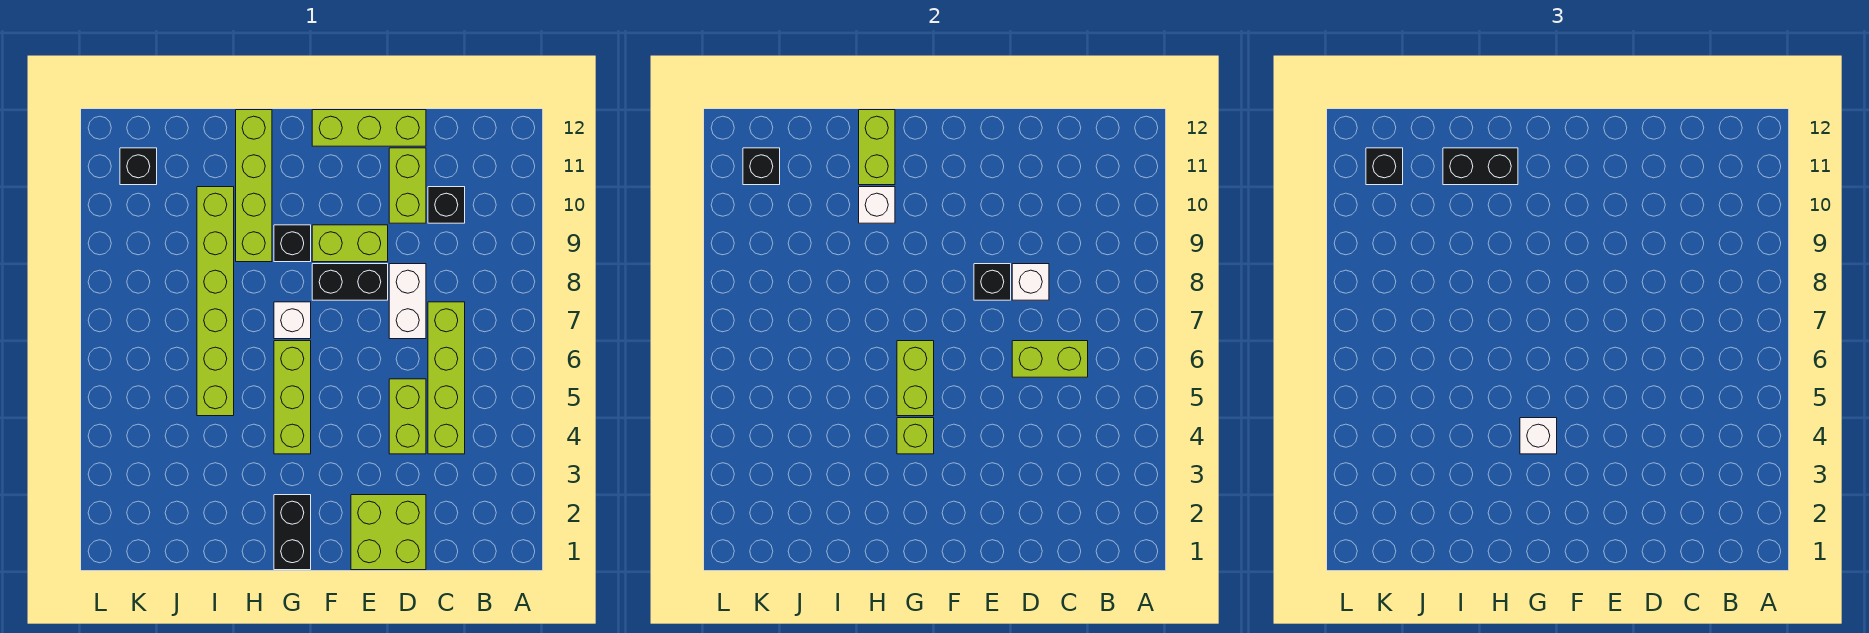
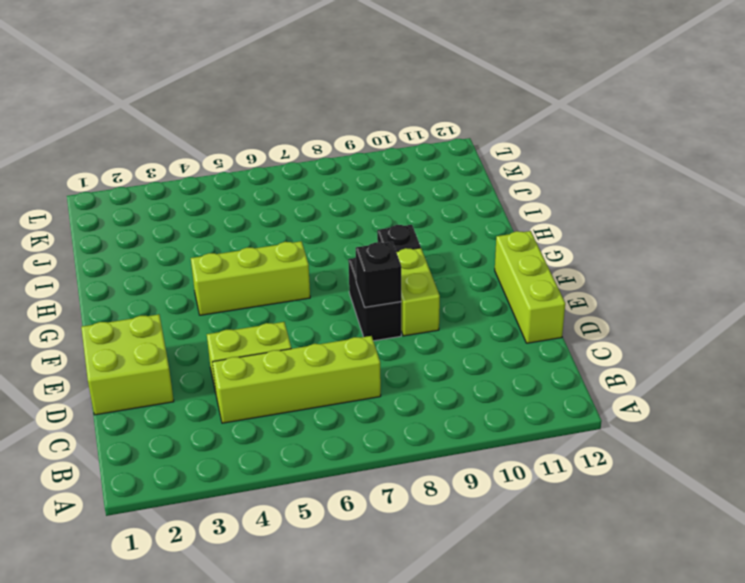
none -> black 1x1 brick [428,187,465,223]
none -> white 1x2 brick [389,264,426,339]
none -> lime 1x2 brick [389,148,426,223]

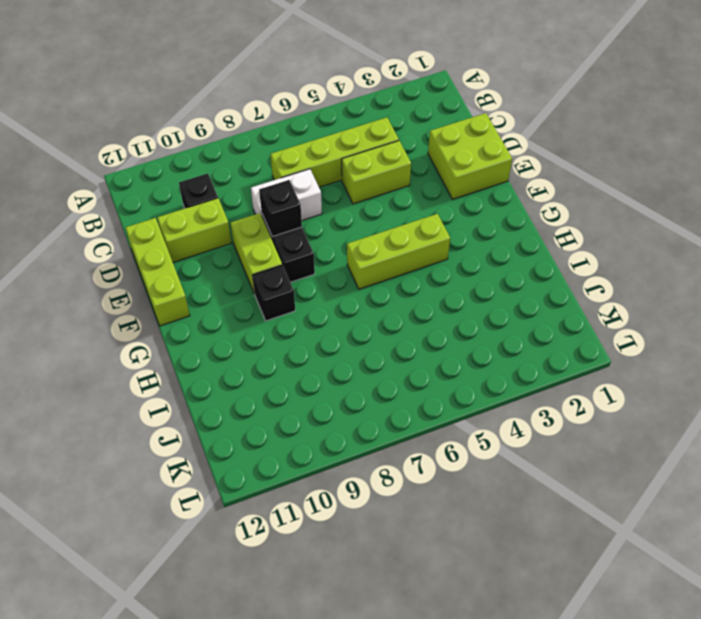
none -> black 1x2 brick [274,495,311,570]
none -> white 1x1 brick [274,302,311,339]
none -> lime 1x4 brick [236,110,272,262]

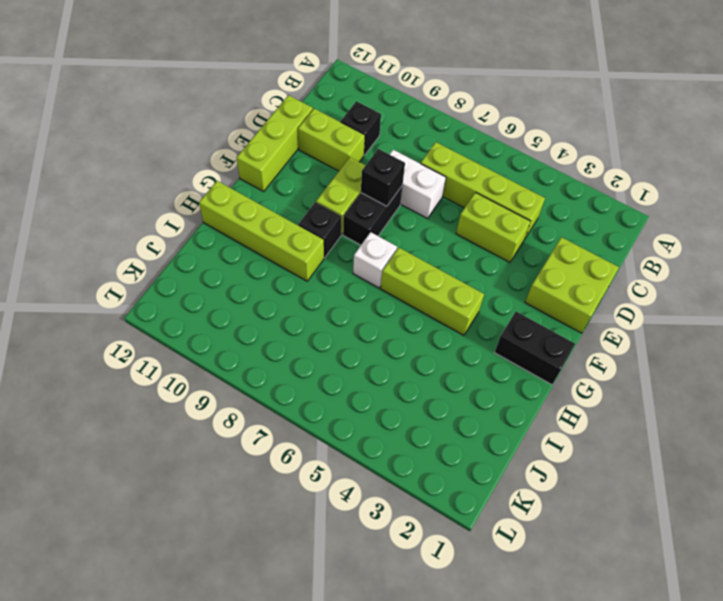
none -> lime 1x6 brick [197,187,234,416]
none -> black 1x1 brick [120,148,157,185]
none -> lime 1x2 brick [1012,341,1088,377]

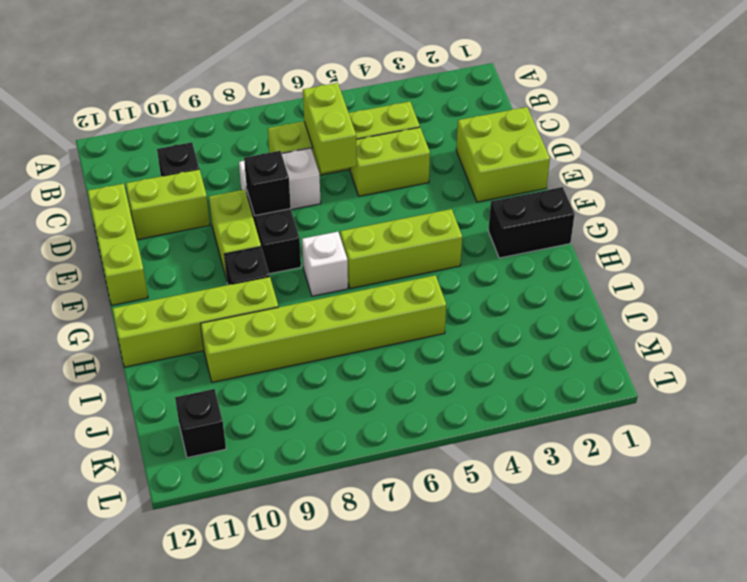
none -> white 1x1 brick [1012,264,1049,300]
none -> lime 1x1 brick [897,418,934,454]
none -> lime 1x2 brick [897,341,934,416]

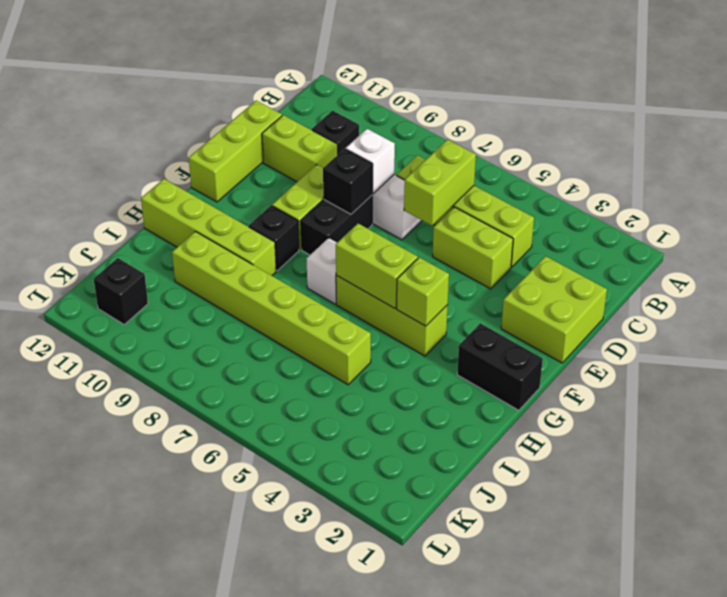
none -> white 1x1 brick [859,187,895,223]
none -> lime 1x2 brick [859,110,895,185]
none -> black 1x1 brick [743,148,780,185]

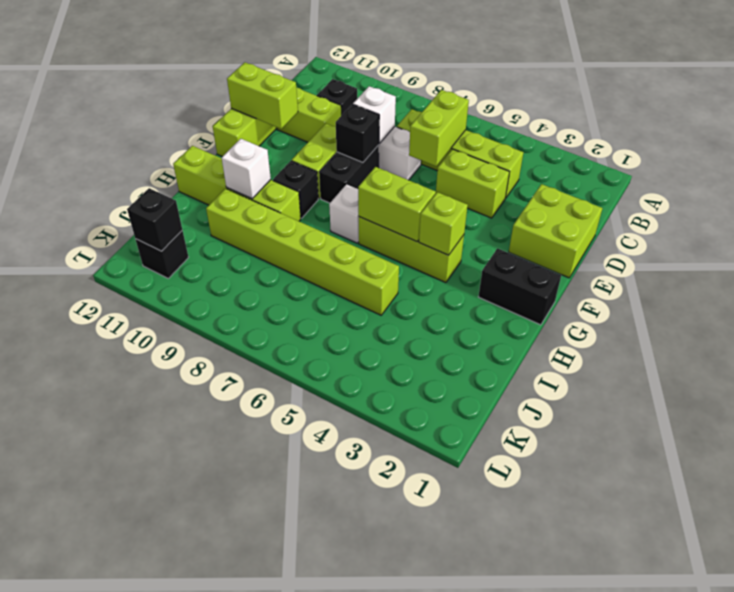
lime 1x2 brick [227,62,298,129] -> lime 1x2 brick moved to [859,110,895,185]
none -> white 1x1 brick [1520,418,1557,454]
none -> black 1x2 brick [1443,148,1518,185]
none -> black 1x1 brick [1366,148,1403,185]

